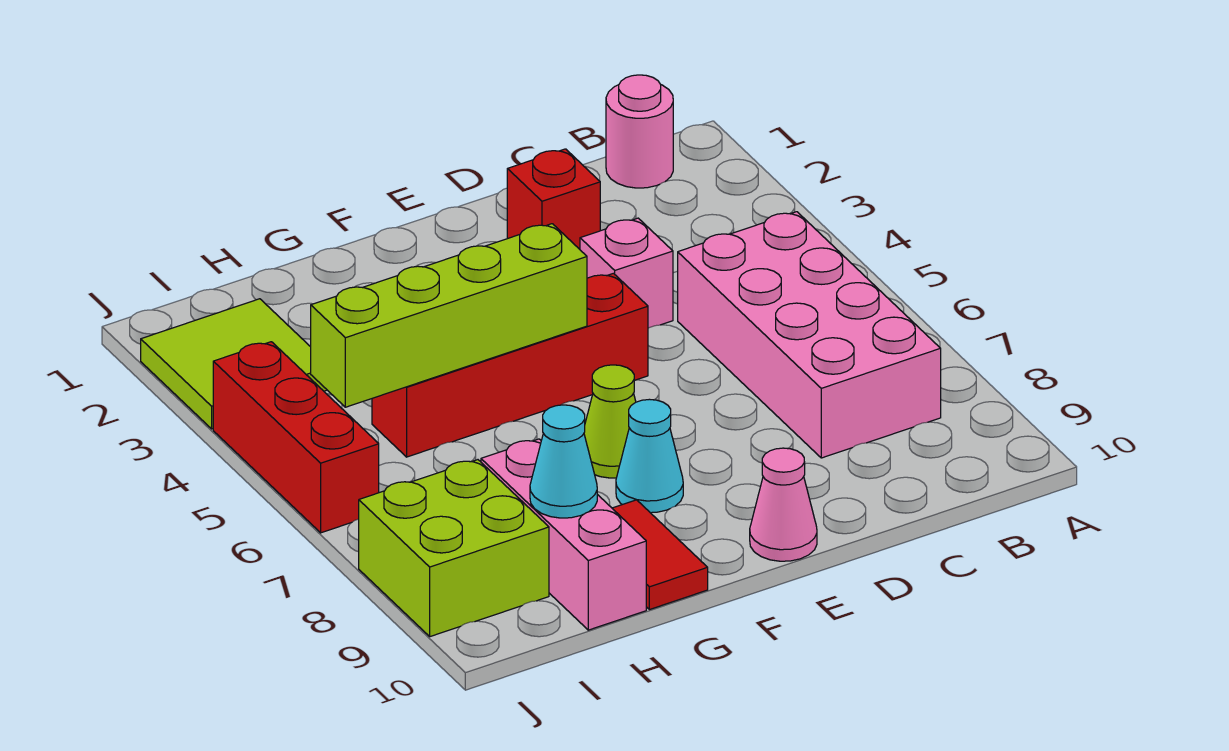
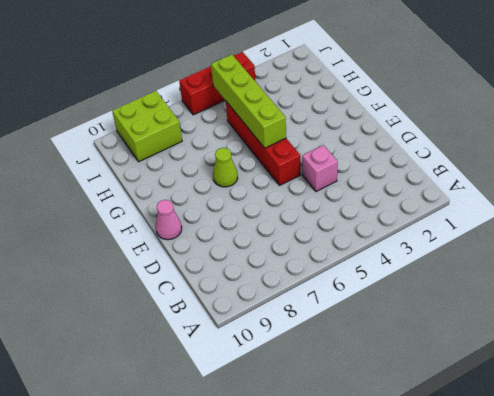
none -> pink 1x1 round brick [606,75,673,188]
none -> pink 2x4 brick [678,212,941,458]
none -> red 1x1 brick [507,149,600,249]

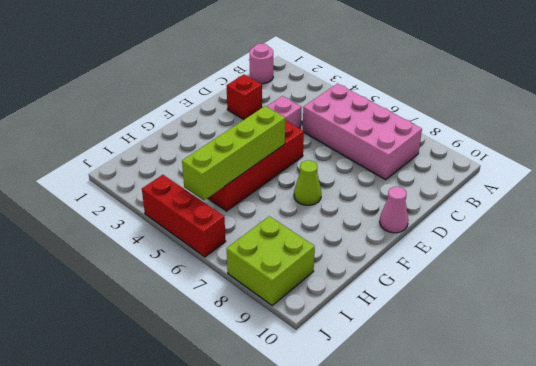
none -> cyan 1x1 cone [616,399,683,513]
none -> red 1x2 tile [612,500,708,610]
none -> pink 1x3 brick [481,439,646,630]

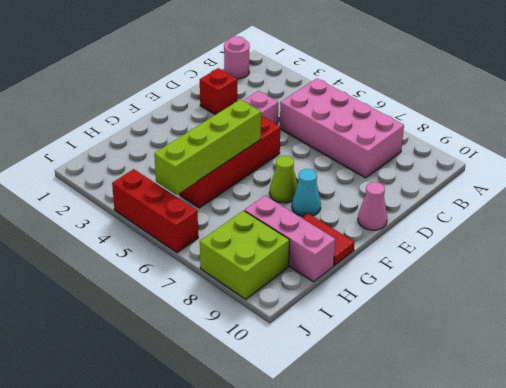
none -> lime 2x2 tile [141,299,327,429]
none -> cyan 1x1 cone [530,405,597,518]

